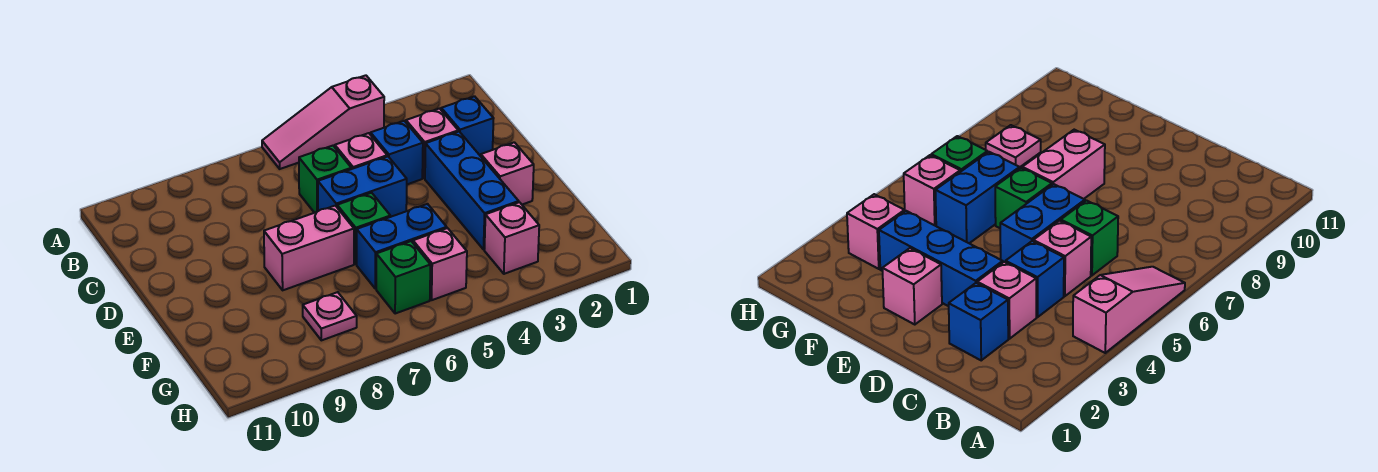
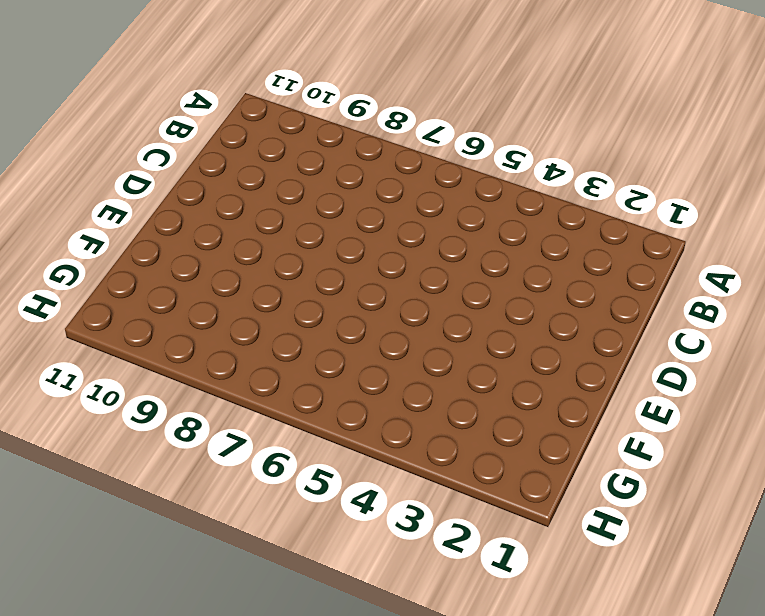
none -> pink 1x3 slope [262,75,384,169]
none -> blue 1x1 brick [441,96,494,156]
none -> pink 1x1 brick [406,109,458,178]

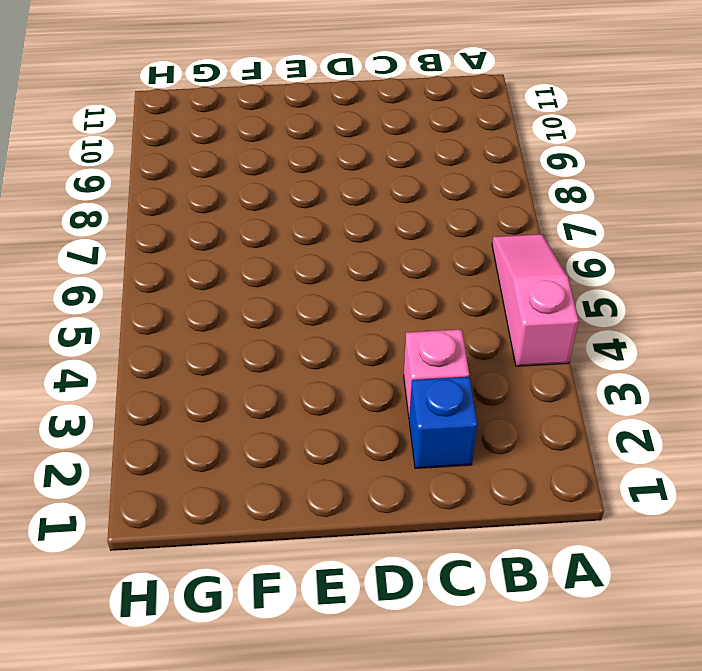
none -> blue 1x1 brick [371,121,423,184]
none -> pink 1x1 brick [335,133,387,169]
none -> green 1x1 brick [299,146,351,213]

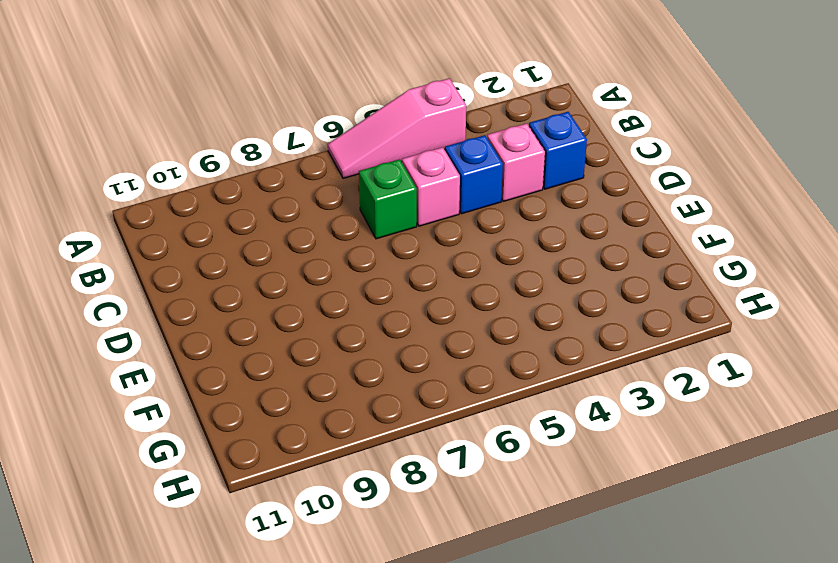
none -> blue 1x3 brick [425,132,519,249]
none -> blue 1x2 brick [318,156,407,217]
none -> pink 1x1 brick [481,142,534,205]

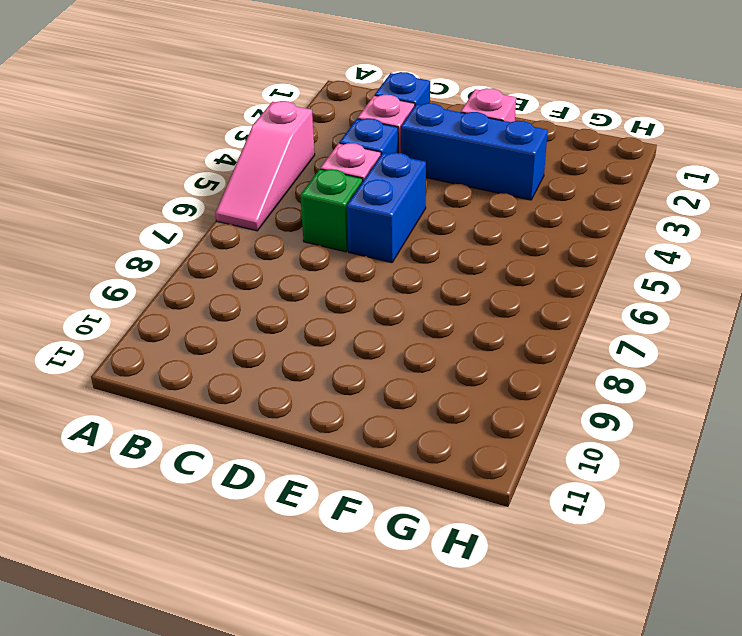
none -> green 1x1 brick [337,193,390,264]
none -> pink 1x2 brick [264,206,354,290]
none -> blue 1x2 brick [357,204,447,289]

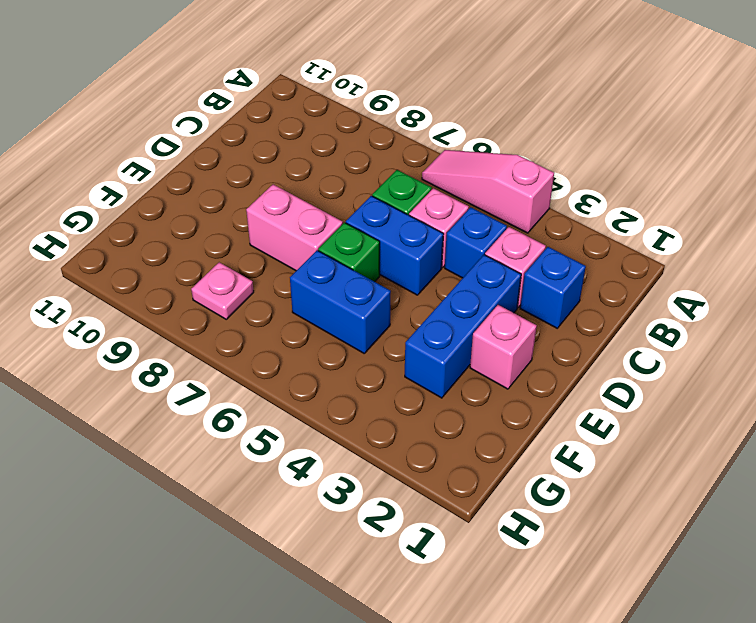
none -> pink 1x1 brick [484,202,539,274]
none -> pink 1x1 brick [413,228,467,300]
none -> green 1x1 brick [376,241,430,314]

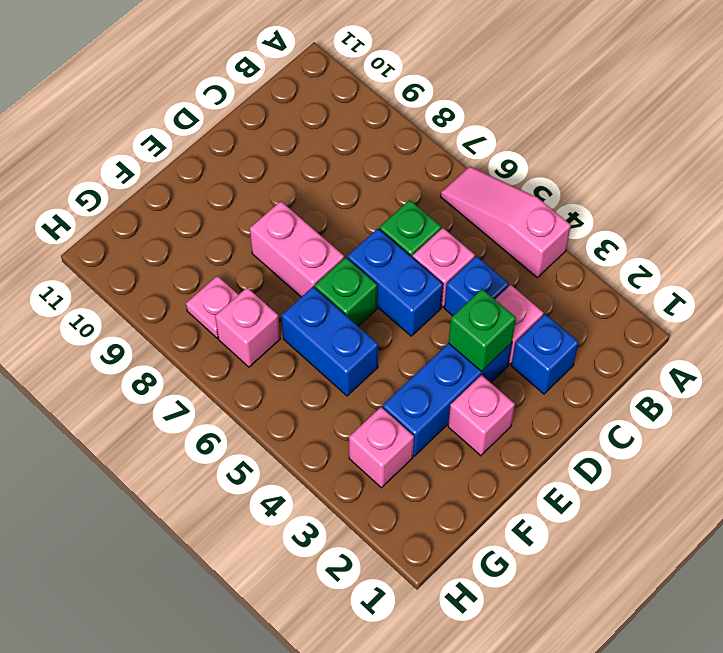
green 1x1 brick [448,289,516,371] -> green 1x1 brick moved to [376,241,430,314]
pink 1x1 brick [215,288,280,367] -> pink 1x1 brick moved to [413,228,467,300]

